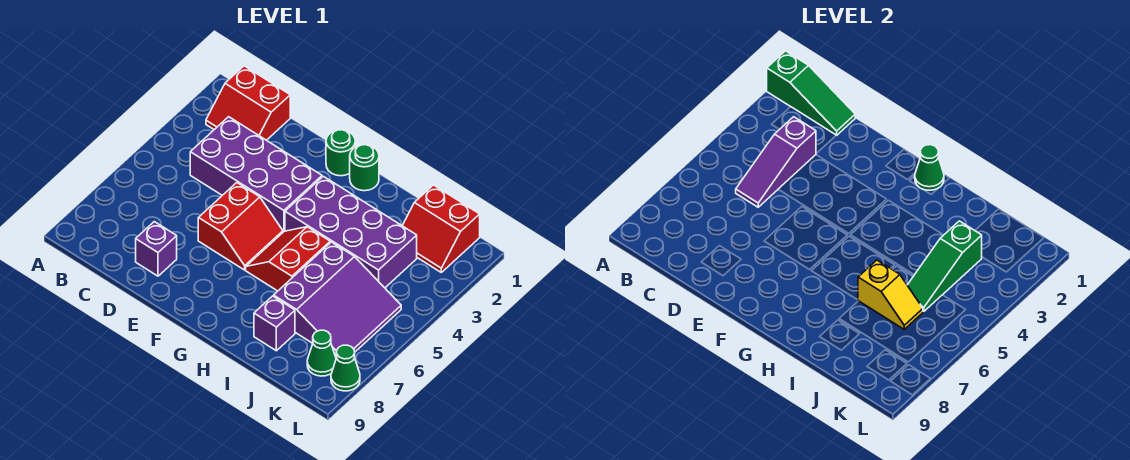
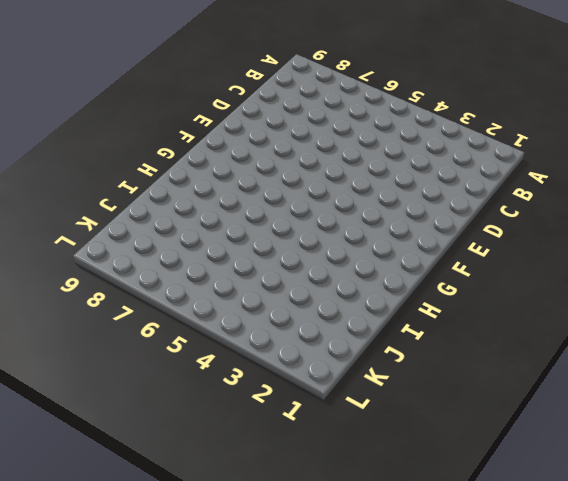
none -> red 2x2 slope [206,66,290,140]
none -> purple 2x4 brick [190,117,322,232]
none -> purple 1x1 brick [136,222,177,276]

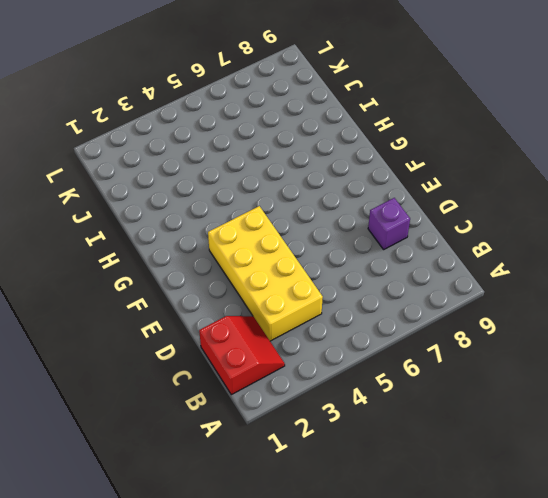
yellow 2x4 brick [208,206,323,341] -> purple 2x4 brick [190,117,322,232]
none -> red 2x2 slope [198,183,283,270]
none -> green 1x1 round brick [326,130,355,176]
none -> green 1x1 round brick [350,145,379,191]

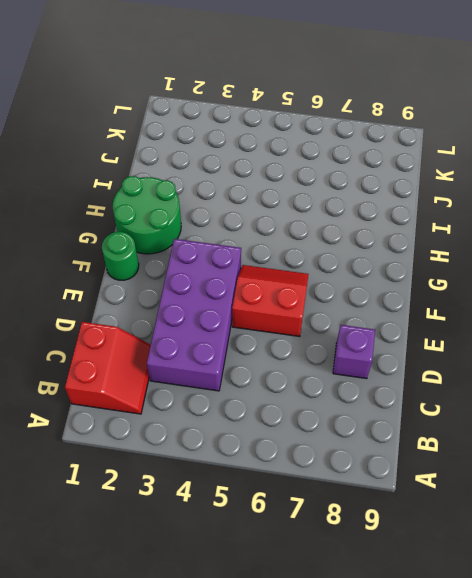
green 2x2 round brick [113,176,181,254] -> green 1x1 round brick [350,145,379,191]
none -> purple 2x4 brick [285,176,417,288]
none -> red 2x2 slope [246,227,330,291]
none -> purple 3x3 slope [274,242,401,358]

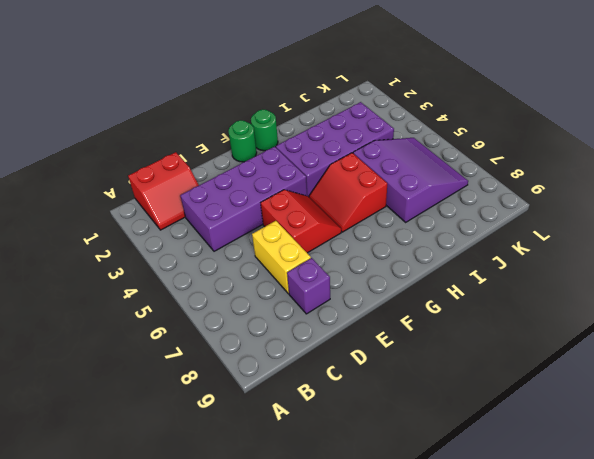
yellow 1x2 brick [252,221,311,294] -> none
none -> purple 1x1 brick [254,296,295,351]
none -> red 2x2 slope [402,185,480,272]
none -> green 1x1 cone [307,330,336,376]

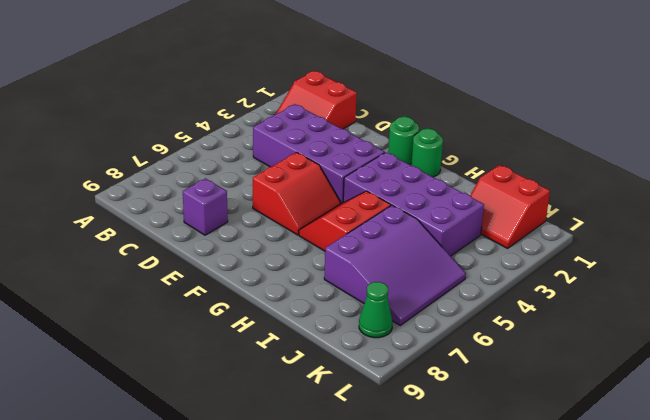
none -> purple 1x1 brick [254,296,295,351]
none -> green 1x1 cone [331,345,360,391]
none -> green 1x3 slope [767,51,855,135]

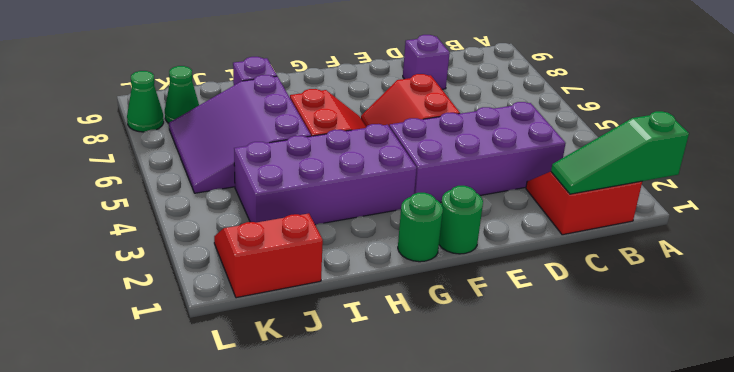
none -> purple 1x3 slope [736,117,816,207]
none -> green 1x1 cone [915,145,944,190]
none -> yellow 1x2 slope [858,260,923,329]

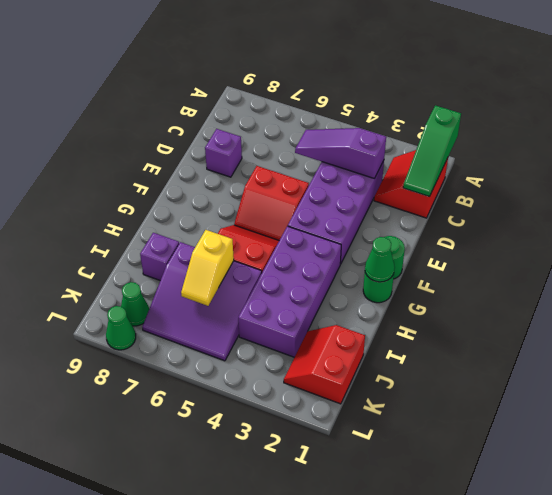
none -> green 1x3 slope [907,221,982,311]

